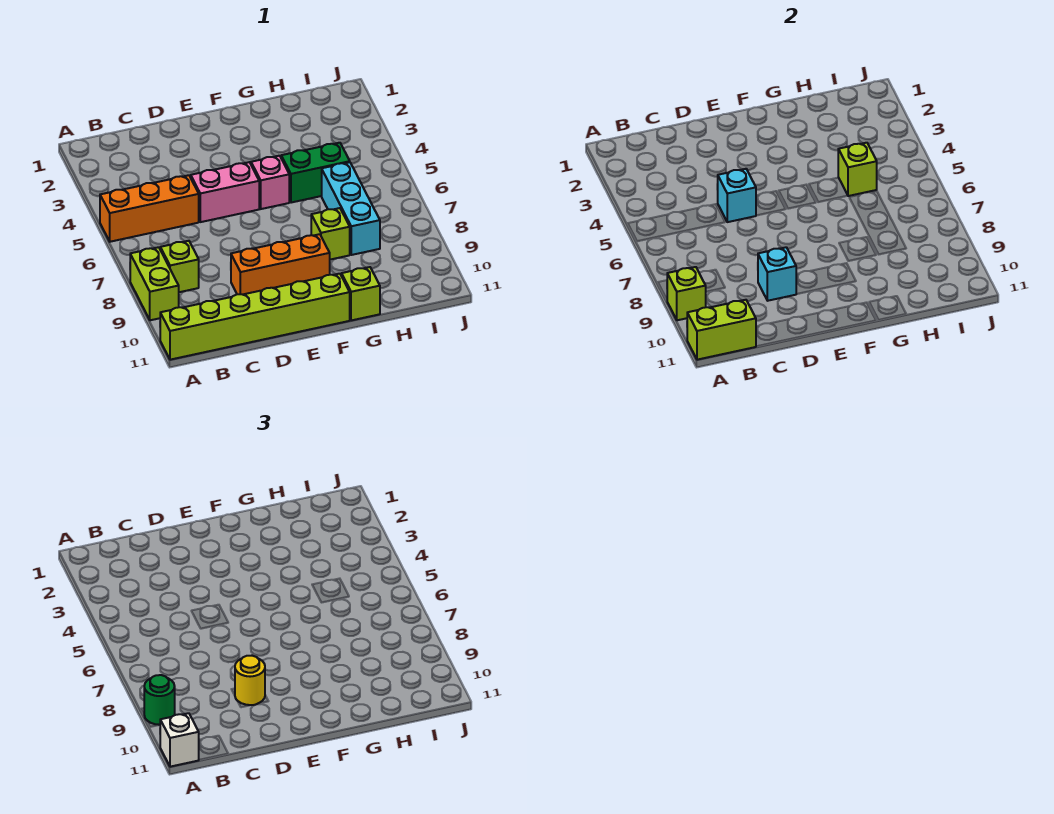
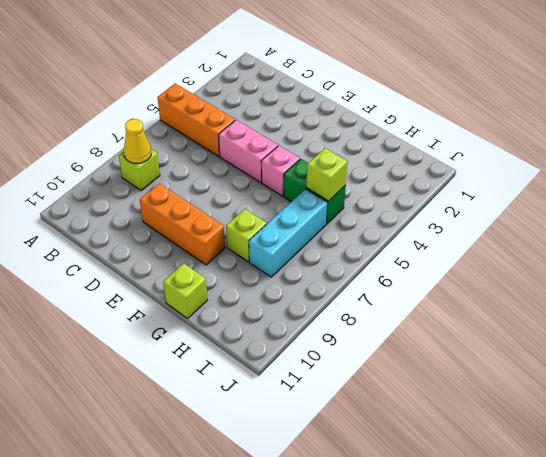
yellow 1x1 cone [124,119,151,164] -> none
none -> lime 1x2 brick [130,247,179,320]
none -> lime 1x6 brick [160,274,350,360]
none -> lime 1x1 brick [667,267,706,320]

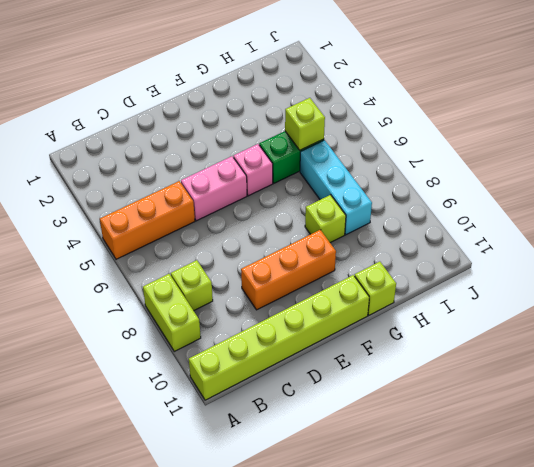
none -> lime 1x1 brick [667,267,706,320]
none -> lime 1x2 brick [687,300,756,360]
none -> cyan 1x1 brick [717,169,756,222]

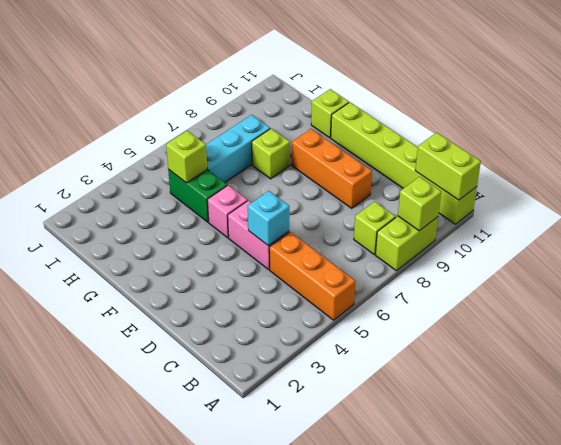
none -> cyan 1x1 brick [758,247,796,301]
none -> green 1x1 round brick [144,675,175,725]
none -> white 1x1 brick [160,713,199,767]

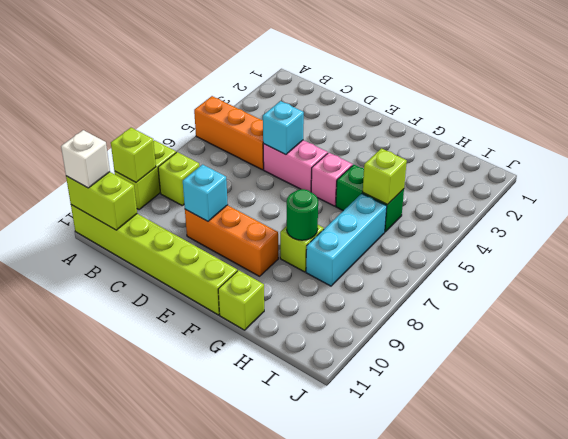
green 1x1 round brick [287,189,318,240] -> green 1x1 round brick moved to [144,675,175,725]
none -> yellow 1x1 round brick [235,656,265,705]

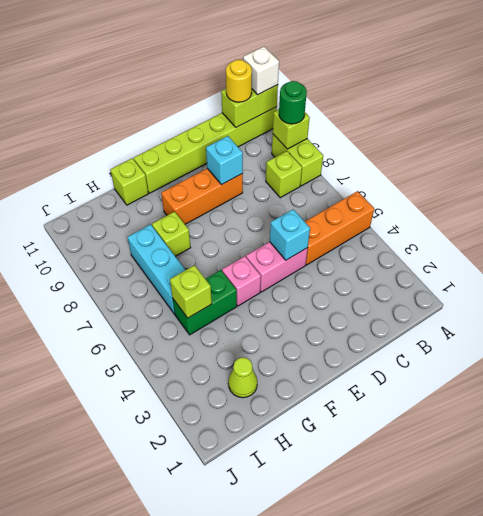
yellow 1x1 round brick [226,60,252,102] -> yellow 1x1 round brick moved to [235,656,265,705]
lime 1x1 cone [228,357,257,398] -> none

